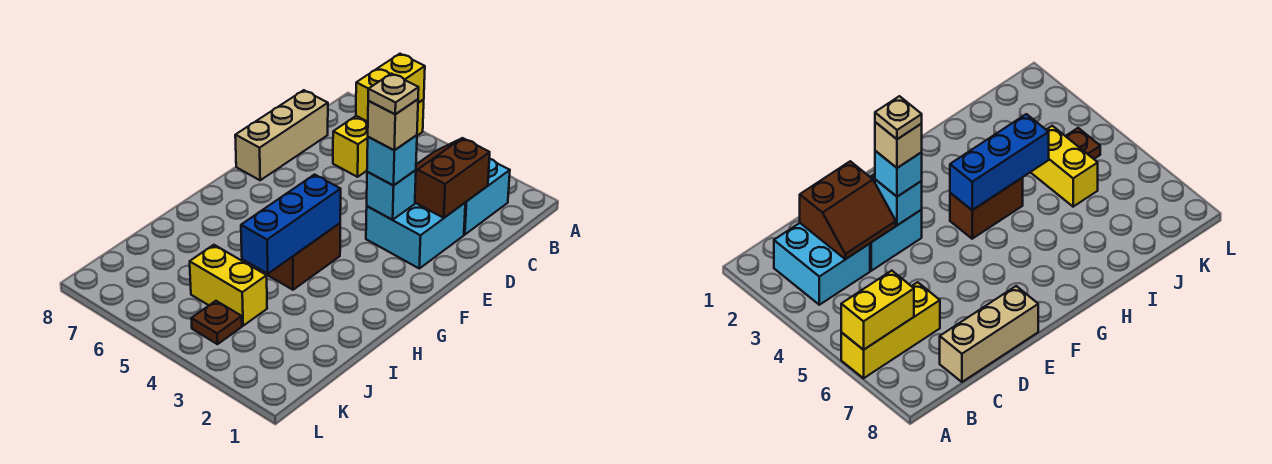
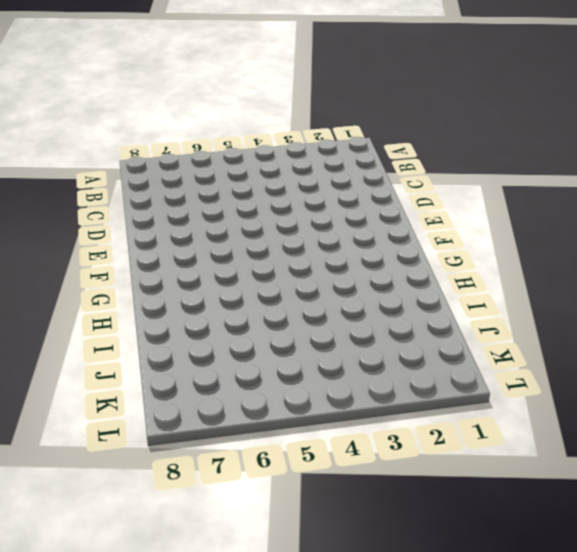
none -> yellow 1x3 brick [333,100,424,177]
none -> cyan 2x2 brick [464,159,510,235]
none -> tan 1x3 brick [235,90,328,180]

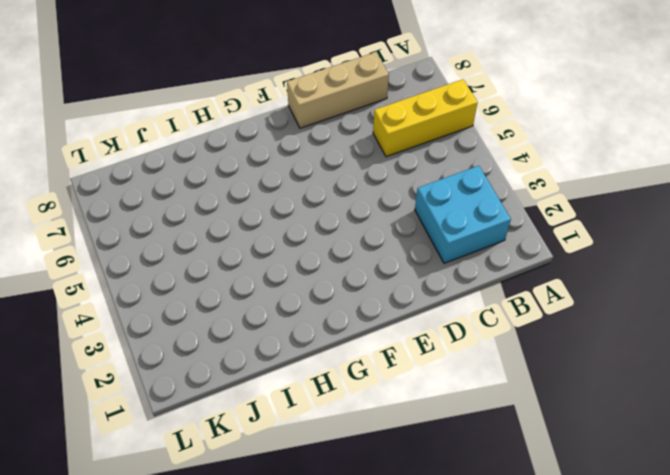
none -> cyan 2x2 brick [366,203,465,268]
none -> brown 1x2 brick [268,223,340,290]
none -> yellow 1x2 brick [190,245,267,326]

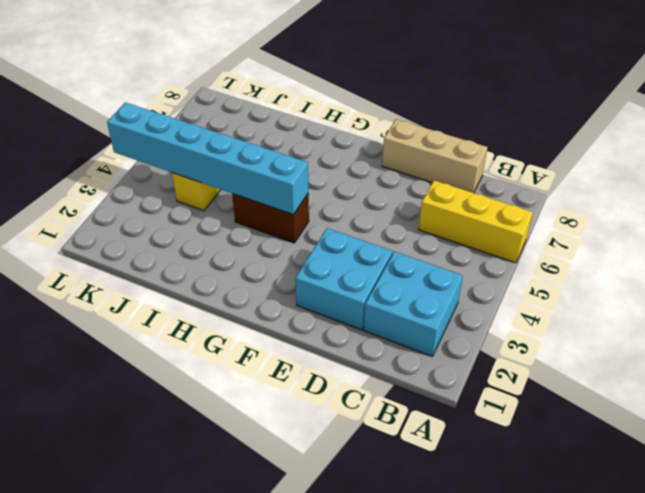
cyan 1x6 brick [107,102,308,215] -> blue 1x3 brick [241,175,341,274]
none -> brown 1x1 plate [191,301,242,344]
none -> yellow 1x2 brick [356,54,425,122]
none -> brown 2x2 slope [415,138,490,218]

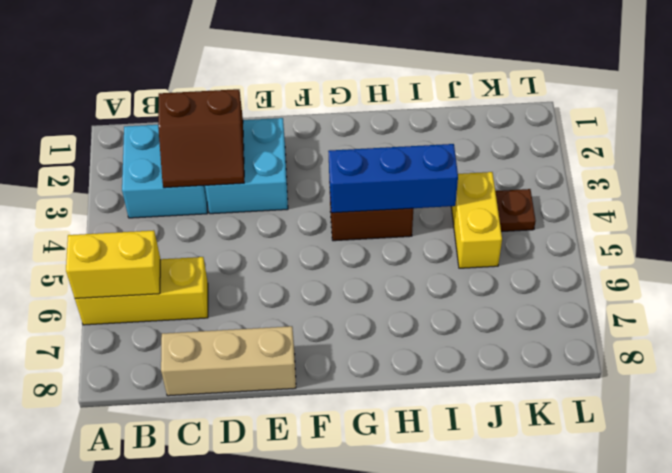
none -> cyan 1x1 brick [367,170,416,220]
none -> cyan 1x1 brick [367,135,417,186]
none -> tan 1x1 brick [368,99,418,150]

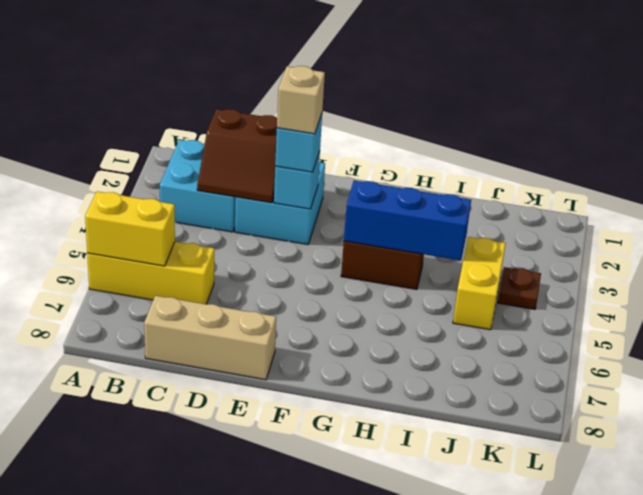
none -> tan 1x1 plate [368,74,419,114]

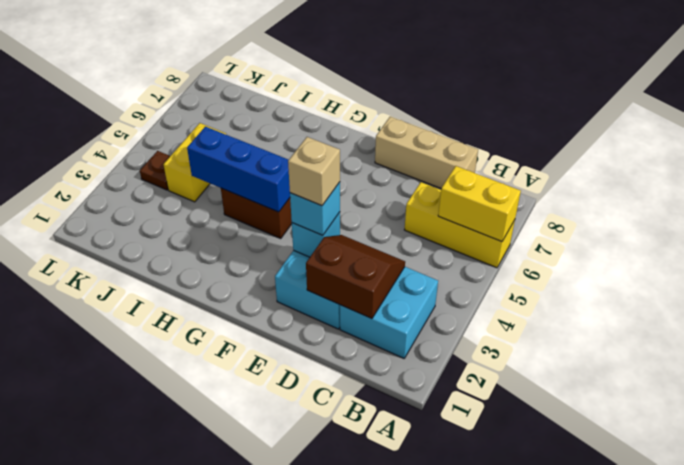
none -> tan 1x1 plate [368,74,419,114]

